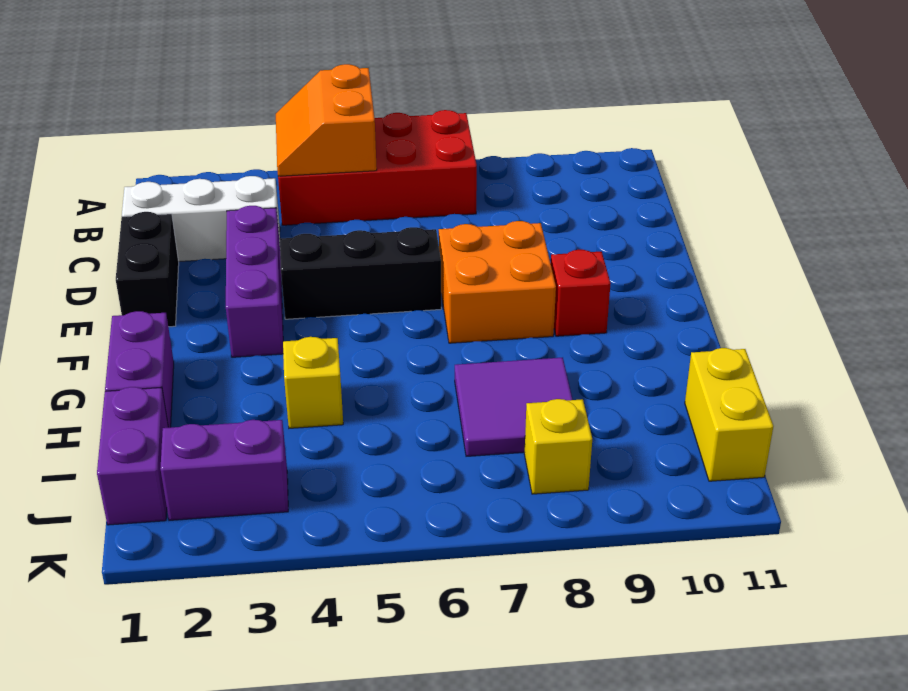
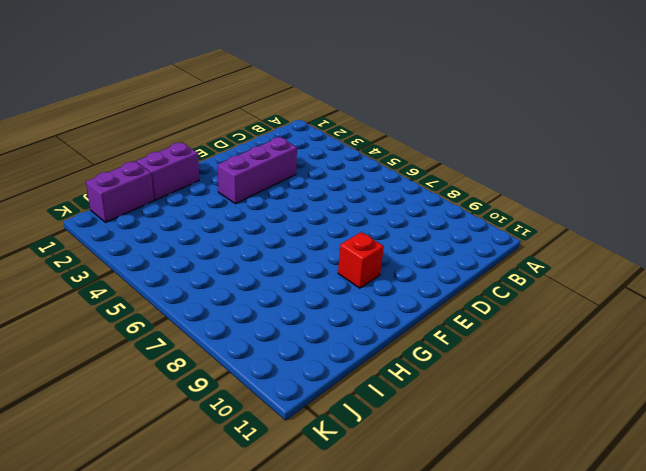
none -> red 2x4 brick [278,110,477,225]
none -> white 1x3 brick [122,176,280,262]
none -> black 1x2 brick [116,212,179,327]

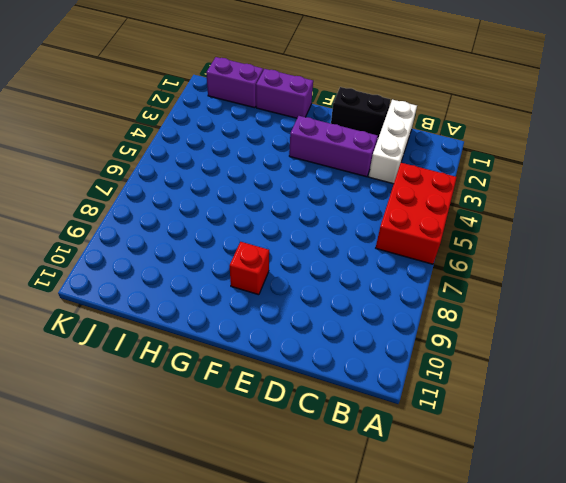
red 2x3 brick [376,163,457,264] -> red 2x4 brick [278,110,477,225]
none -> black 1x3 brick [280,227,441,319]
none -> orange 2x2 brick [439,221,556,343]
none -> yellow 1x1 brick [283,337,343,428]

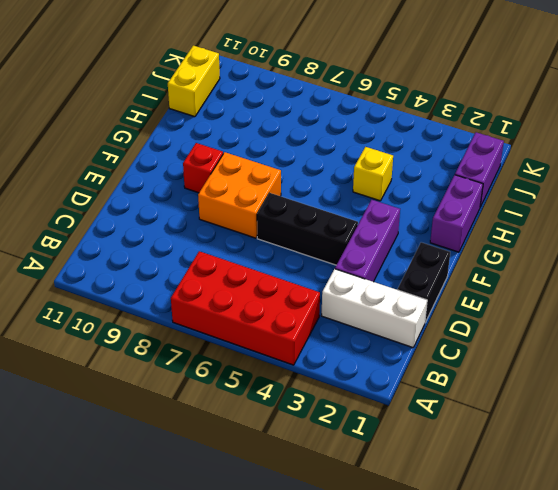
none -> purple 2x2 tile [455,358,573,456]
none -> purple 1x2 brick [160,420,288,520]
none -> yellow 1x1 brick [524,399,592,494]

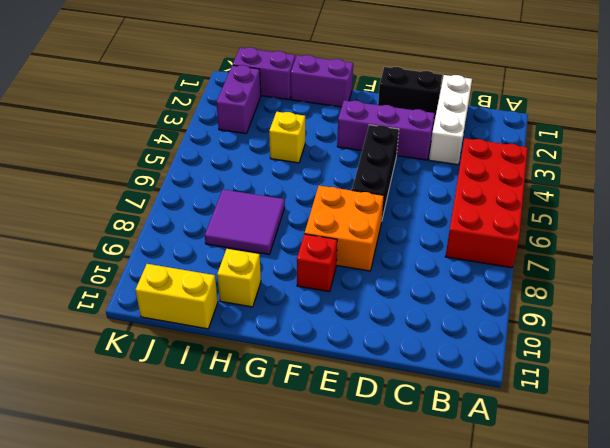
yellow 1x1 brick [217,249,261,307] -> yellow 1x1 brick moved to [524,399,592,494]
none -> orange 2x2 slope [276,64,377,176]

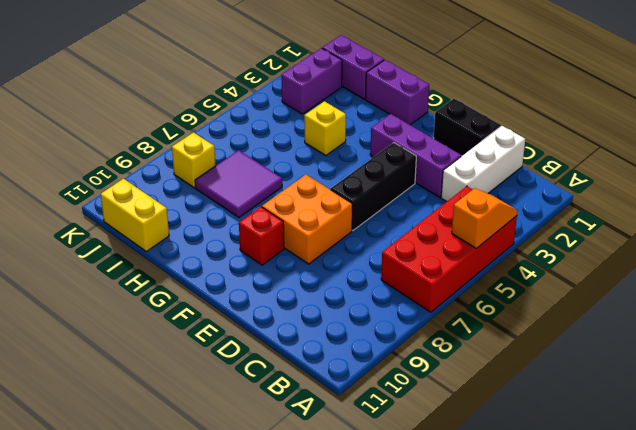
orange 1x2 slope [452,188,518,249] -> orange 2x2 slope [276,64,377,176]

